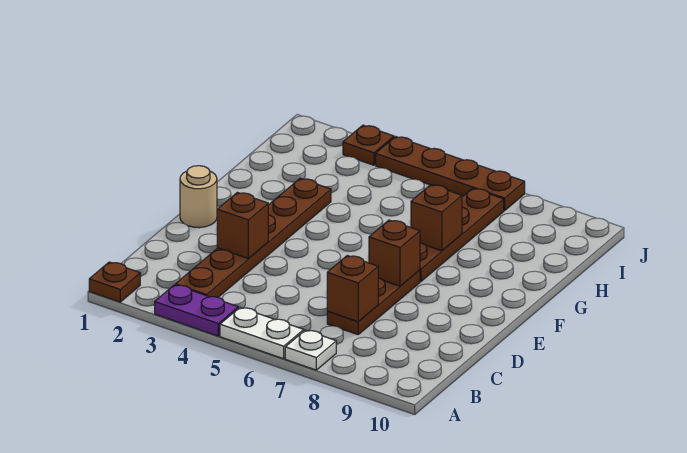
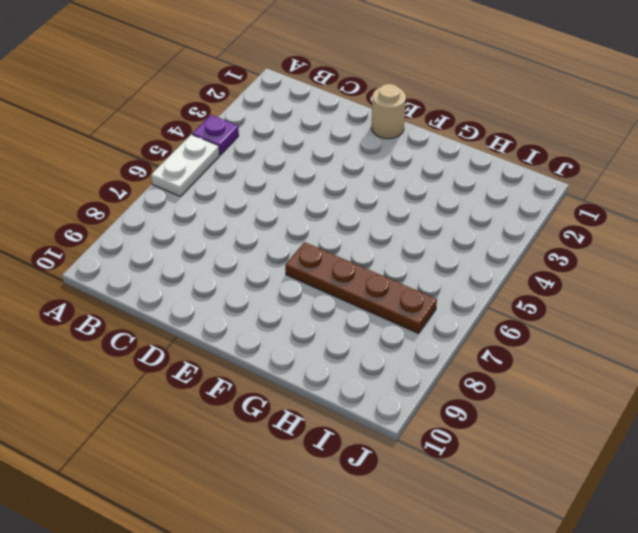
purple 1x1 plate [192,115,239,155] -> purple 1x2 plate [155,285,238,336]
none -> brown 1x1 plate [89,262,140,302]
none -> white 1x1 plate [285,330,336,370]
none -> brown 1x6 plate [176,178,331,297]

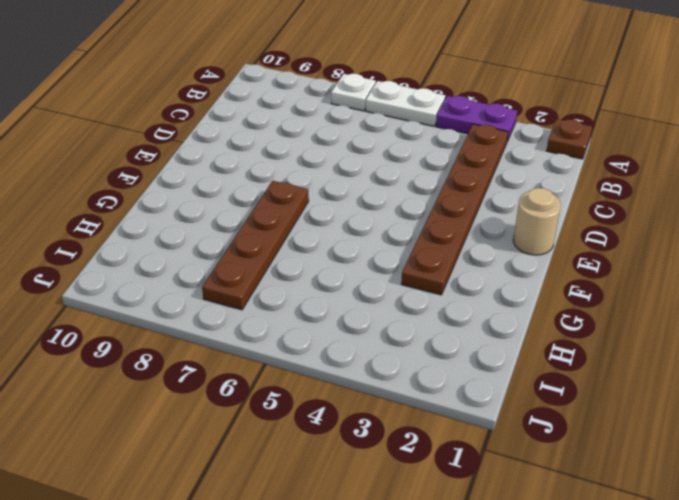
none -> brown 1x3 plate [327,270,420,335]
none -> brown 1x1 plate [343,125,394,165]
none -> brown 1x4 plate [376,137,525,211]

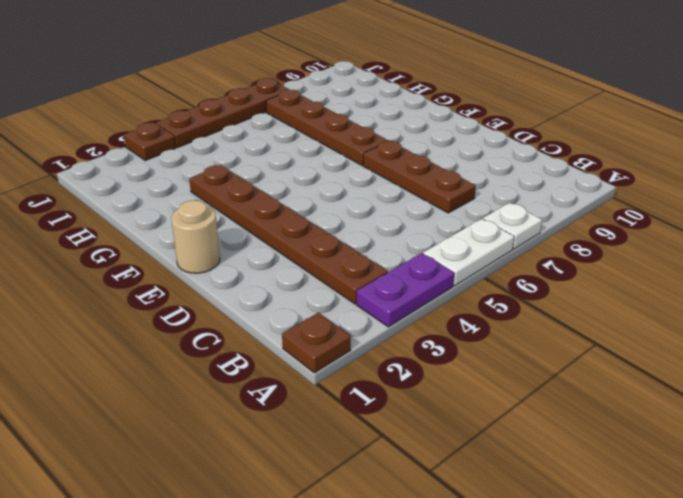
none -> brown 1x1 brick [327,256,378,322]
none -> brown 1x1 brick [217,192,268,259]
none -> brown 1x1 brick [369,220,420,286]

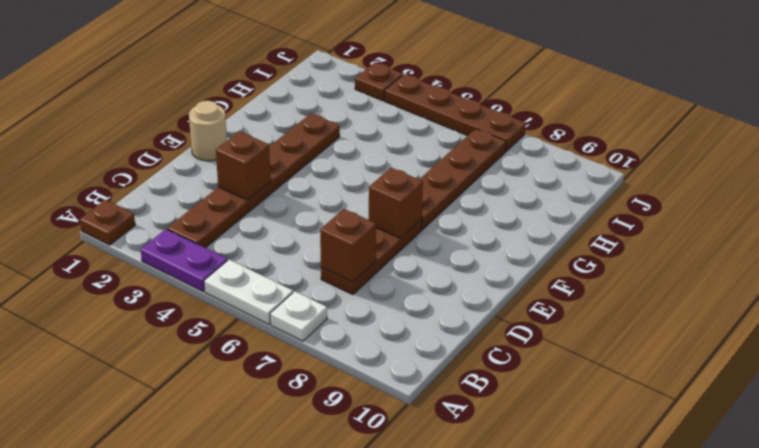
none -> brown 1x1 brick [411,185,462,251]

